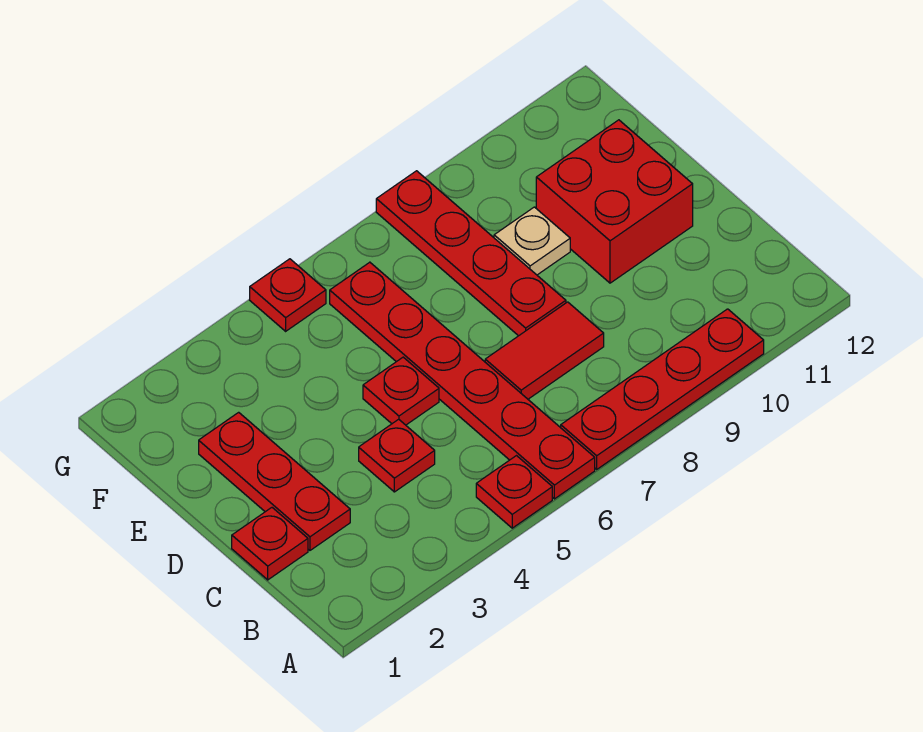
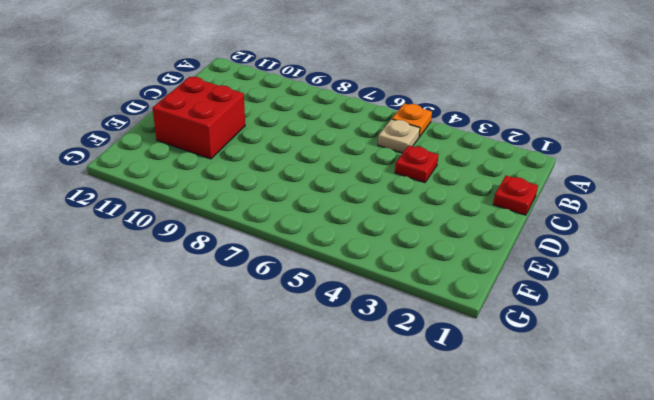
orange 1x1 plate [392,103,432,137] -> red 1x1 plate [476,456,552,528]
tan 1x1 plate [378,119,420,153] -> tan 1x1 plate moved to [494,207,570,275]
none -> red 1x6 plate [330,262,595,499]
none -> red 1x4 plate [561,309,764,469]
none -> red 1x3 plate [199,412,350,550]

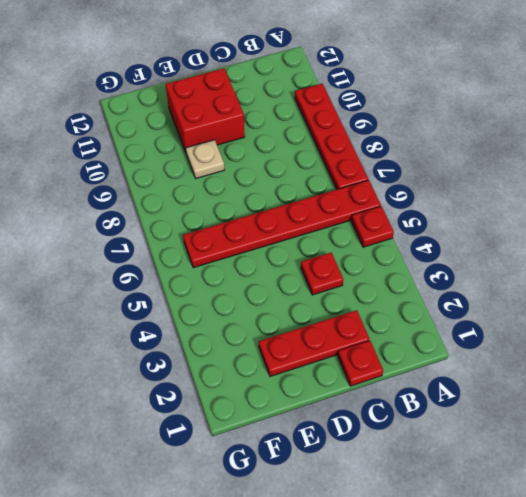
none -> red 1x2 tile [485,302,604,399]
none -> red 1x1 plate [363,357,439,425]
none -> red 1x4 plate [376,171,566,336]

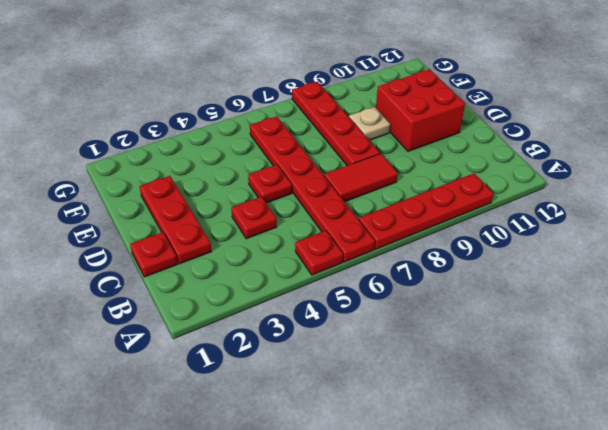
none -> red 1x1 plate [250,259,326,331]

